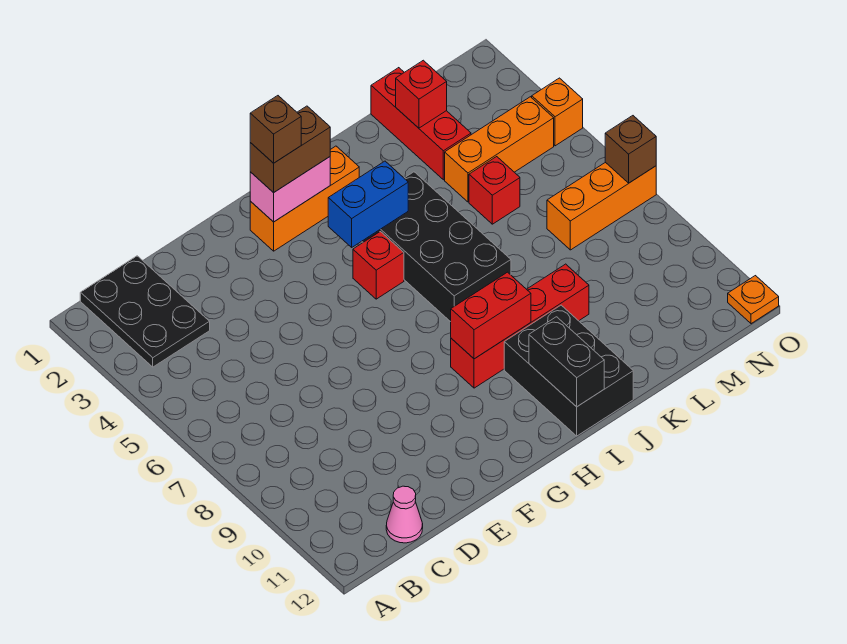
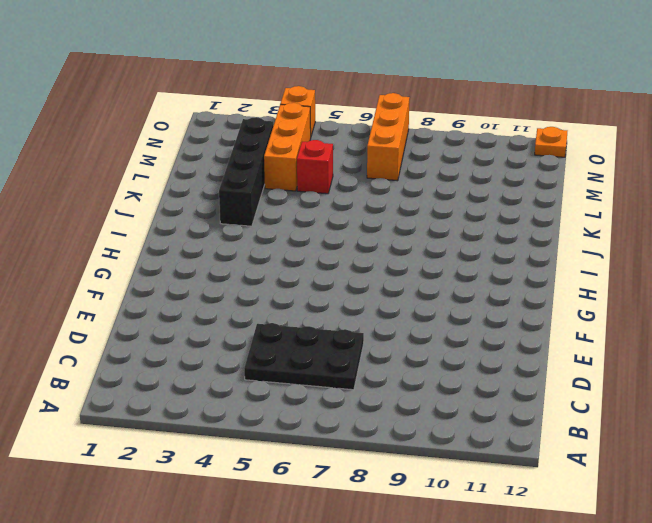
black 2x3 plate [244,323,364,390] -> black 2x3 plate moved to [80,256,210,367]
black 1x4 brick [219,117,273,226] -> red 1x3 brick [371,68,471,180]
none -> pink 1x1 cone [386,486,423,543]
none -> orange 1x3 brick [250,146,359,251]
none -> red 1x1 brick [353,232,404,299]

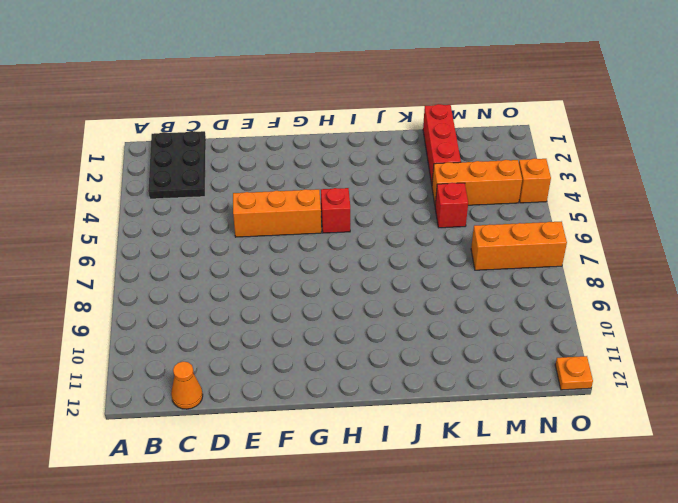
orange 1x1 cone [171,361,203,409] -> pink 1x1 cone [386,486,423,543]
orange 1x3 brick [233,189,321,237] -> orange 1x3 brick moved to [250,146,359,251]
none -> red 1x4 brick [451,264,589,388]
none -> black 2x4 brick [362,172,511,322]
none -> black 2x3 brick [504,305,633,436]

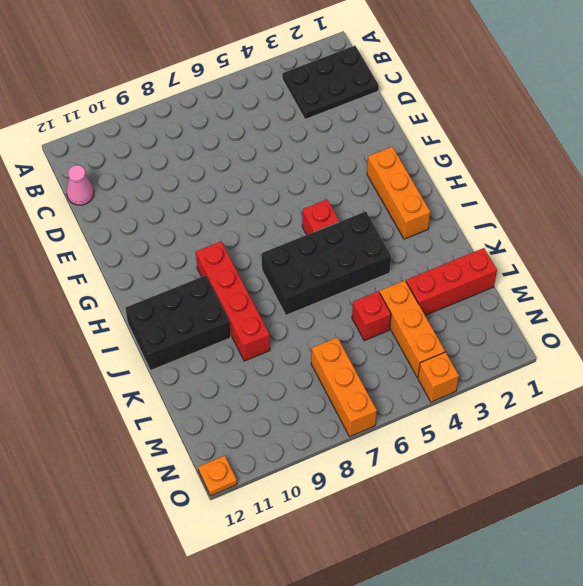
none -> pink 1x2 brick [250,157,330,222]
none -> blue 1x2 brick [328,161,408,247]
none -> red 1x2 brick [451,272,531,359]

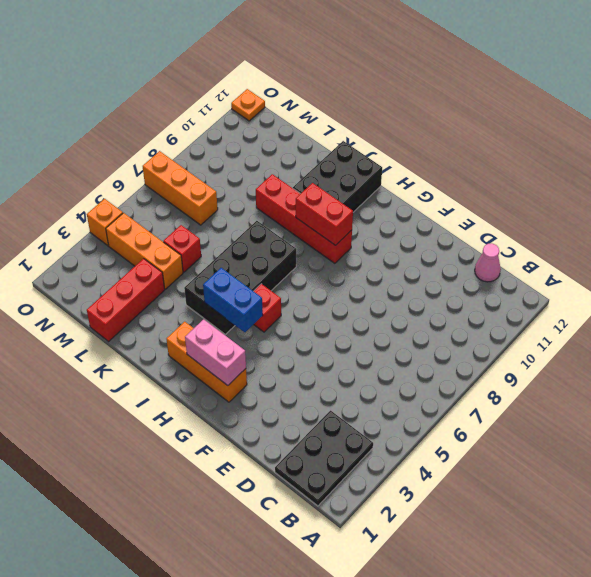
none -> black 1x2 brick [529,317,604,407]
none -> red 1x1 brick [396,60,447,128]
none -> brown 1x1 brick [605,116,656,183]

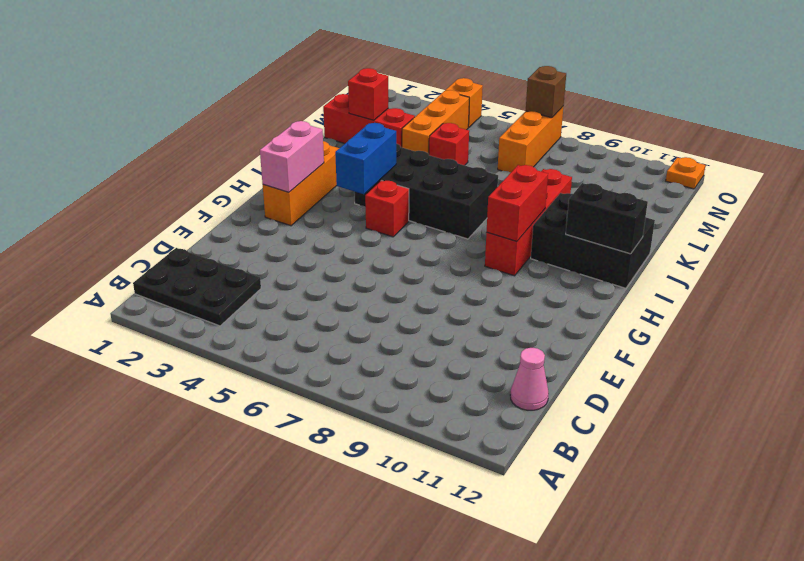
none -> brown 1x2 brick [250,106,330,193]
none -> brown 1x1 brick [250,96,301,163]

